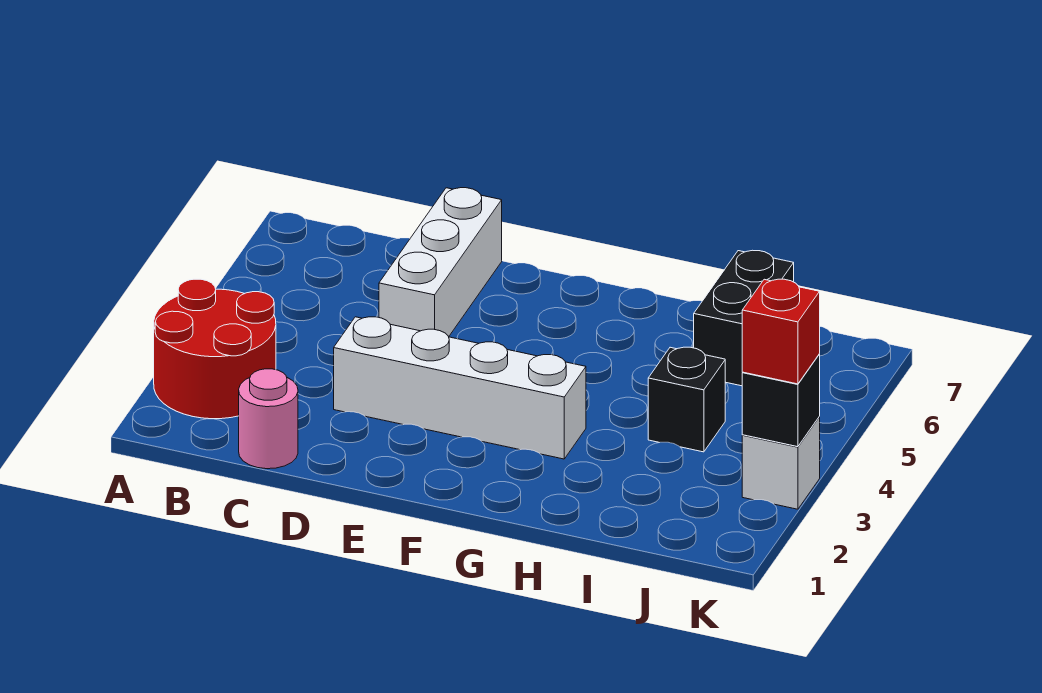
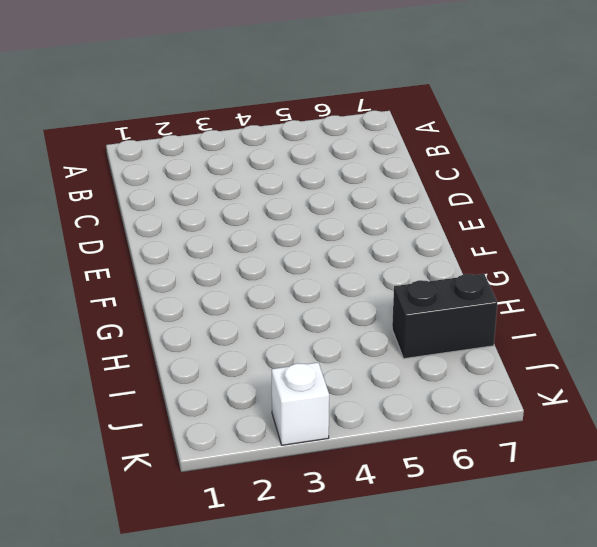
none -> red 2x2 round brick [154,279,276,419]
none -> pink 1x1 round brick [239,369,298,469]

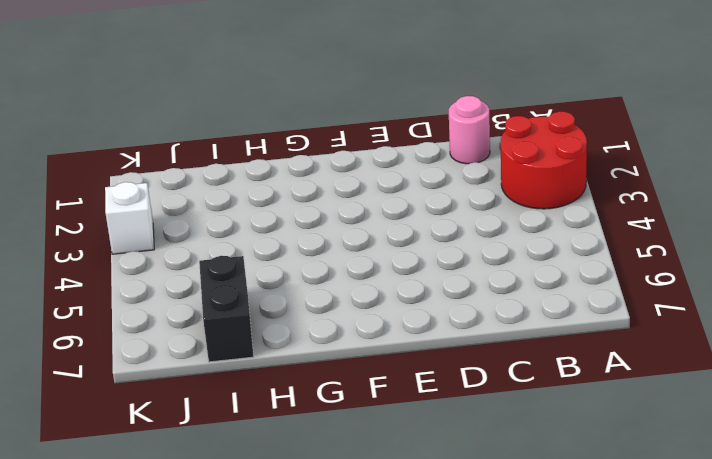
none -> white 1x4 brick [334,317,586,459]
none -> white 1x3 brick [379,188,502,337]

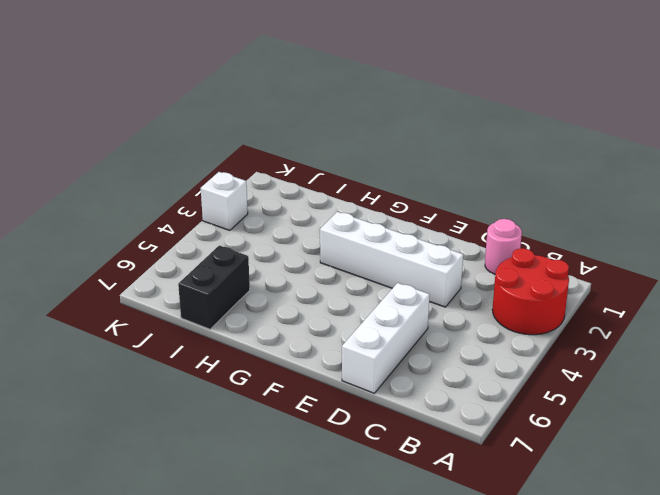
none -> black 1x1 brick [648,347,725,452]
none -> black 1x1 brick [742,354,820,447]

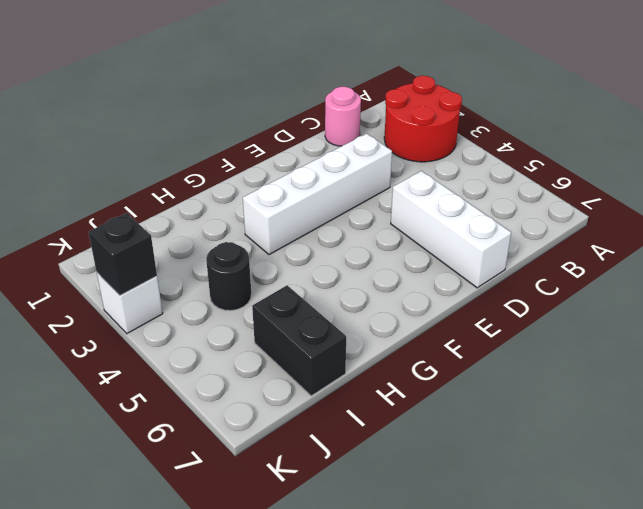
black 1x1 round brick [206,242,251,311] -> black 1x1 brick [648,347,725,452]
none -> red 1x1 brick [742,279,820,384]

